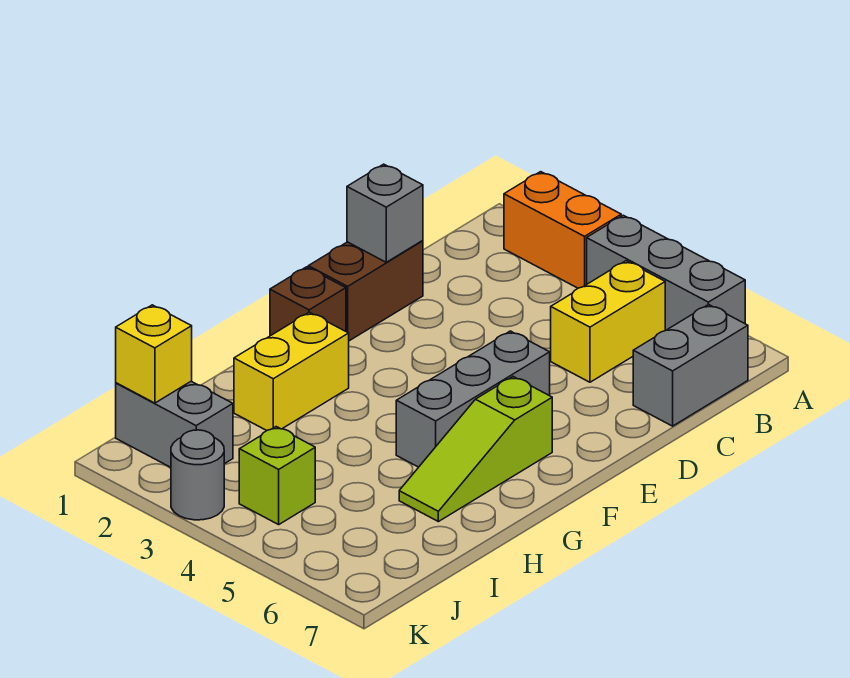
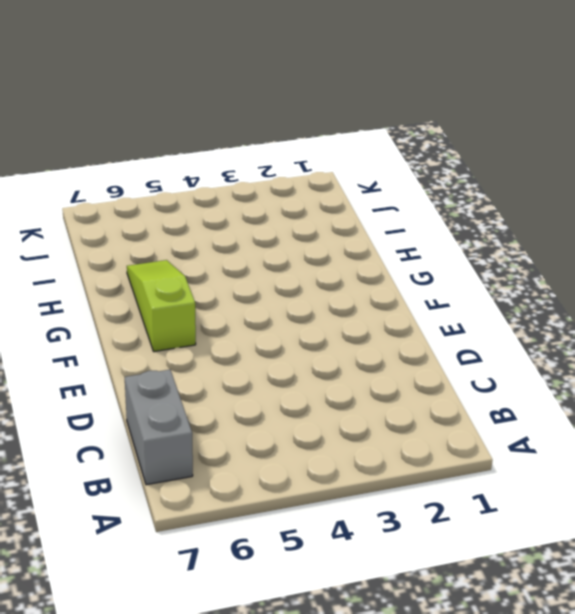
none -> orange 1x2 brick [504,172,621,288]
none -> grey 1x3 brick [587,215,745,331]
none -> yellow 1x2 brick [551,261,665,382]

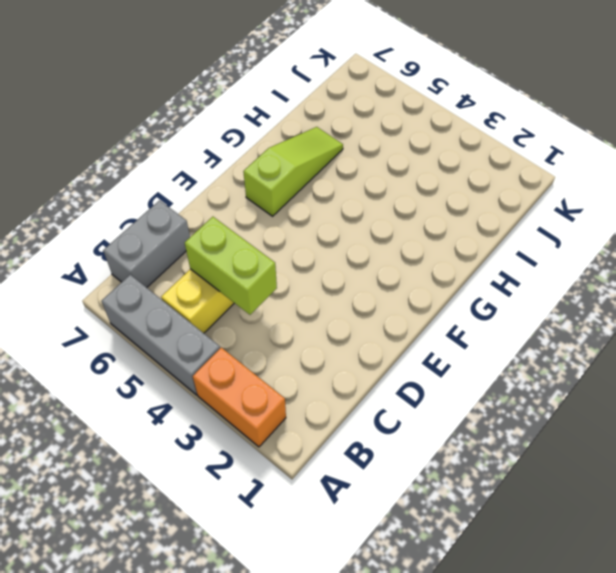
lime 1x2 brick [185,217,277,315] -> none
none -> brown 1x2 brick [308,241,423,341]
none -> grey 1x3 brick [396,331,550,467]
none -> brown 1x1 brick [270,267,346,336]

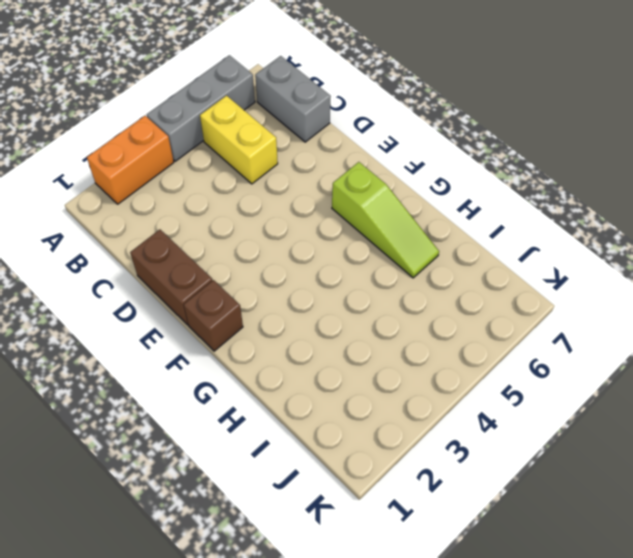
none -> grey 1x3 brick [396,331,550,467]
none -> yellow 1x2 brick [234,312,349,430]
none -> grey 1x2 brick [116,381,233,467]

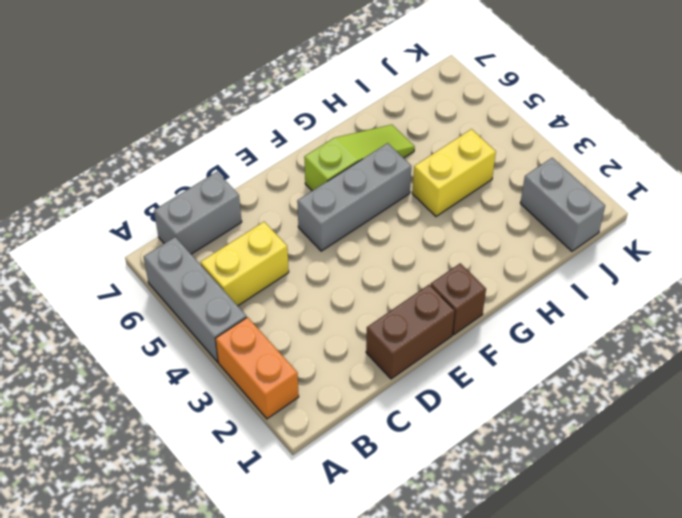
yellow 1x2 brick [412,129,496,216] -> yellow 1x2 brick moved to [234,312,349,430]
none -> lime 1x1 brick [239,427,315,525]
none -> grey 1x1 round brick [171,430,224,520]
none -> grey 1x1 brick [347,164,423,262]

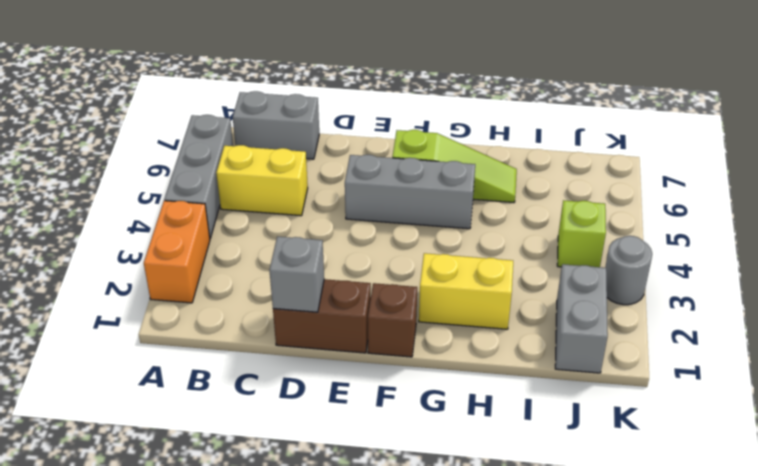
none -> yellow 1x1 brick [116,305,192,403]

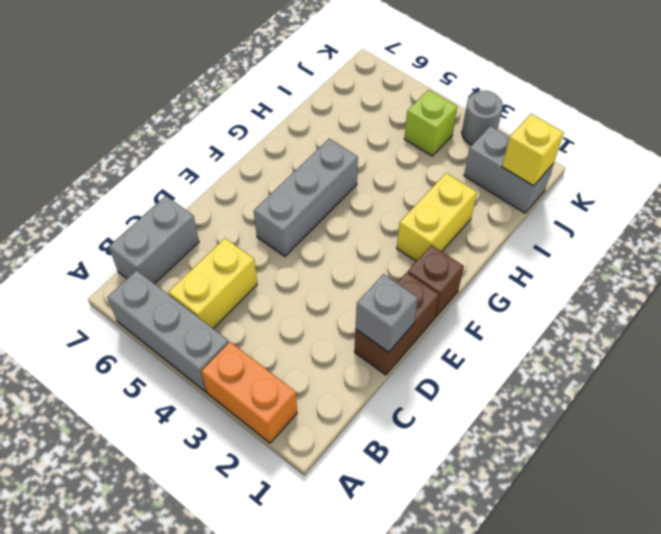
none -> lime 1x3 slope [399,377,552,522]

